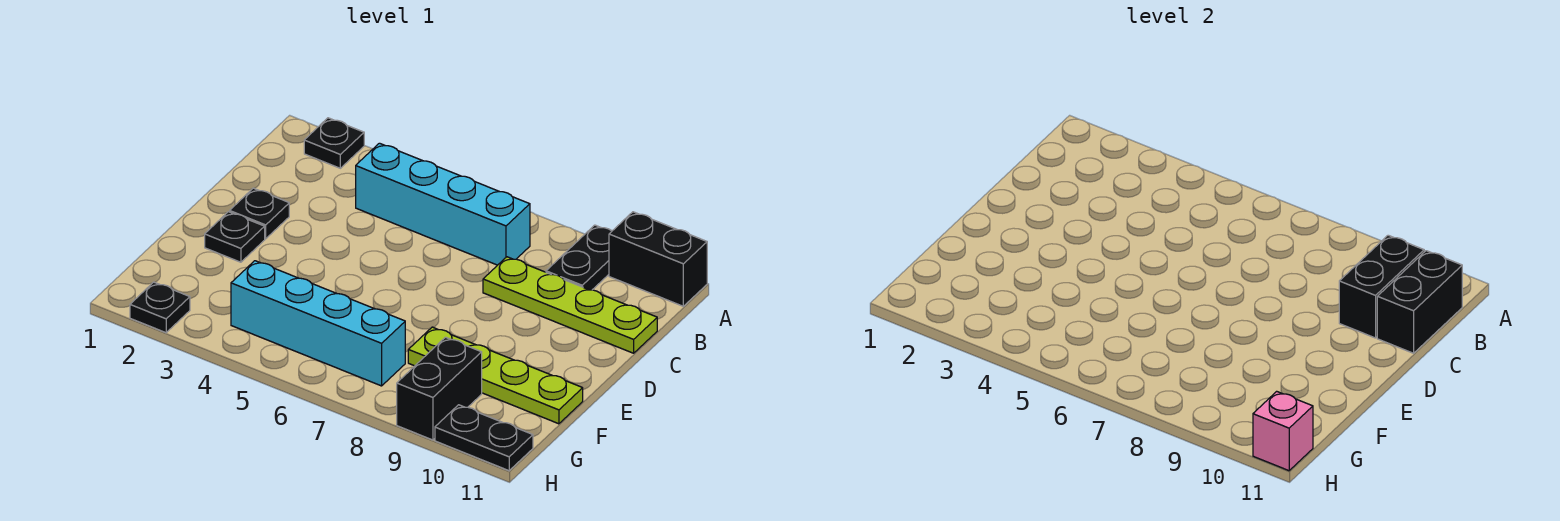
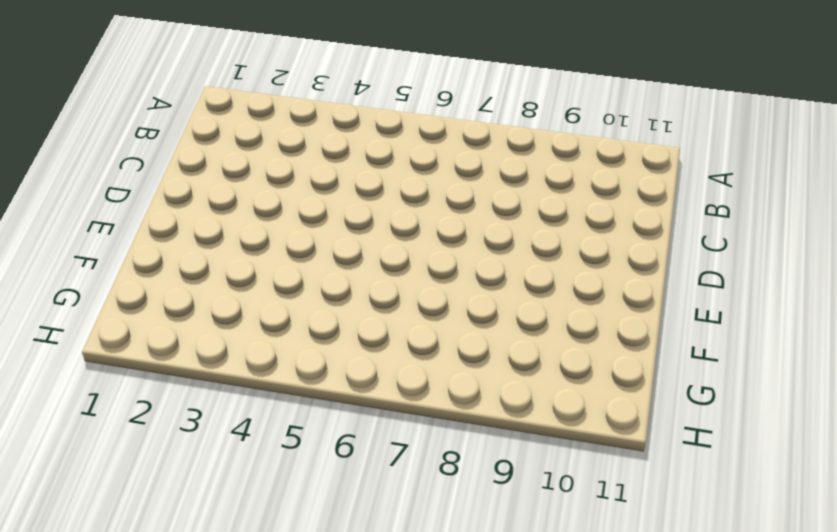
none -> black 1x1 plate [304,118,364,168]
none -> black 1x2 plate [546,225,612,290]
none -> black 1x2 brick [609,212,707,306]

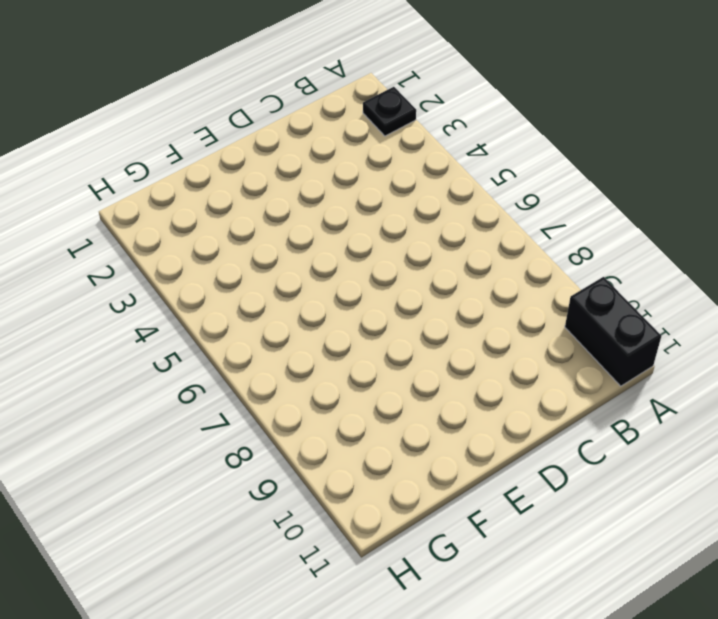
none -> black 1x2 plate [546,225,612,290]
none -> cyan 1x4 brick [356,143,530,265]
none -> lime 1x4 plate [483,257,657,353]

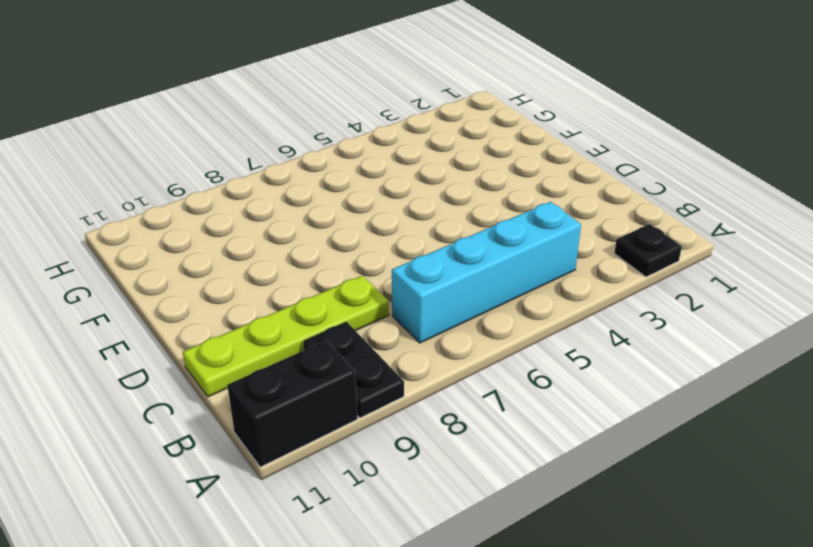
none -> black 1x1 plate [230,188,289,239]
none -> black 1x1 plate [205,212,265,262]
none -> lime 1x4 plate [408,327,583,424]

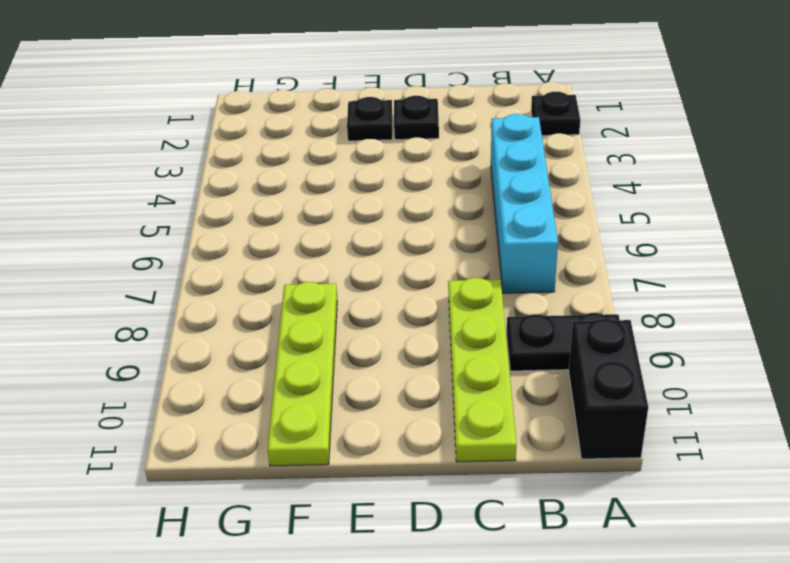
none -> cyan 1x4 brick [231,261,405,386]
none -> black 1x2 brick [397,337,482,440]
none -> black 1x1 plate [130,282,190,333]

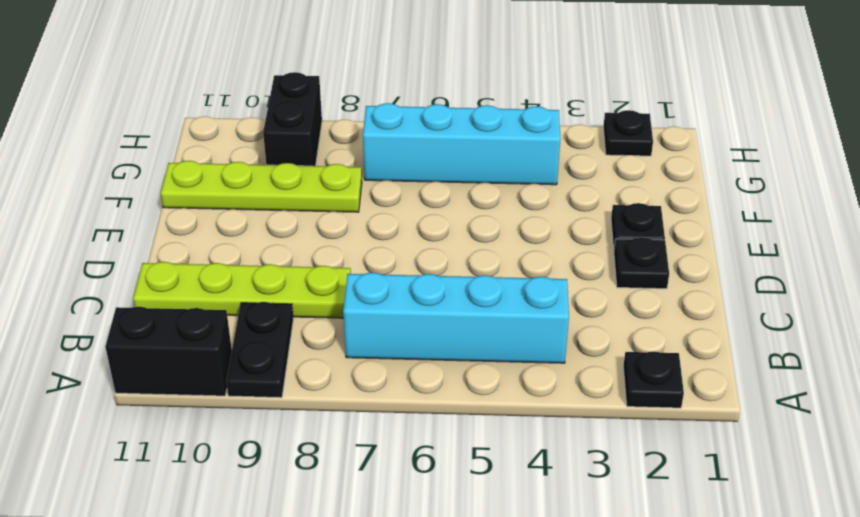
none -> black 1x2 plate [435,405,533,471]
none -> black 1x2 brick [1339,235,1424,338]
none -> black 1x2 brick [1377,251,1462,353]

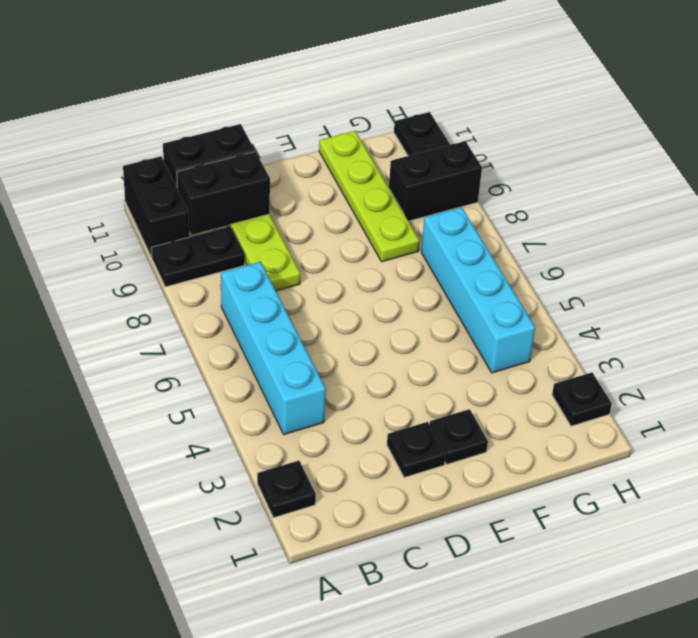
none -> pink 1x1 brick [1253,391,1313,471]

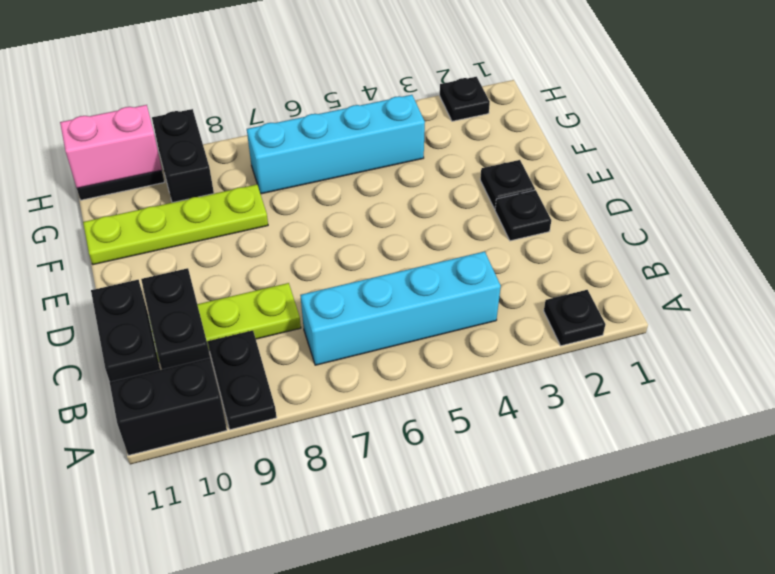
pink 1x2 brick [60,105,162,188] -> pink 1x1 brick [1253,391,1313,471]

